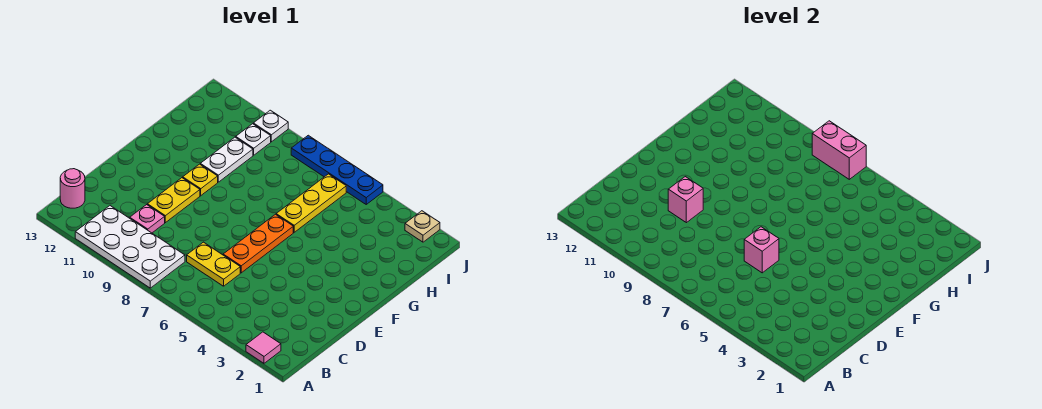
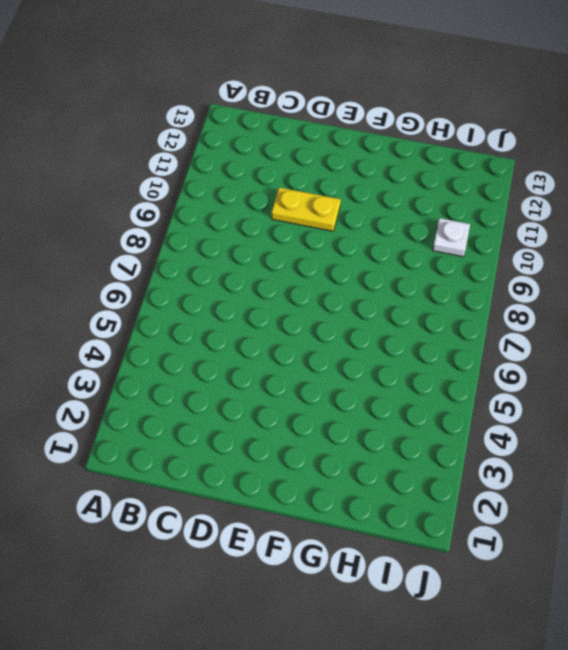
none -> pink 1x1 tile [246,332,281,363]
none -> white 2x4 plate [75,206,185,288]
none -> pink 1x1 round brick [60,169,85,208]

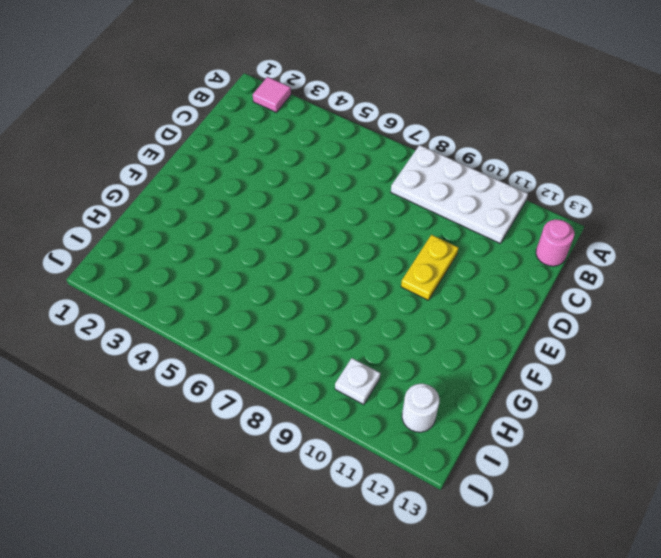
white 1x1 round brick [402,384,439,432] -> none
none -> yellow 1x2 plate [187,242,240,286]
none -> pink 1x1 plate [130,205,165,233]
none -> orange 1x3 plate [223,214,293,273]

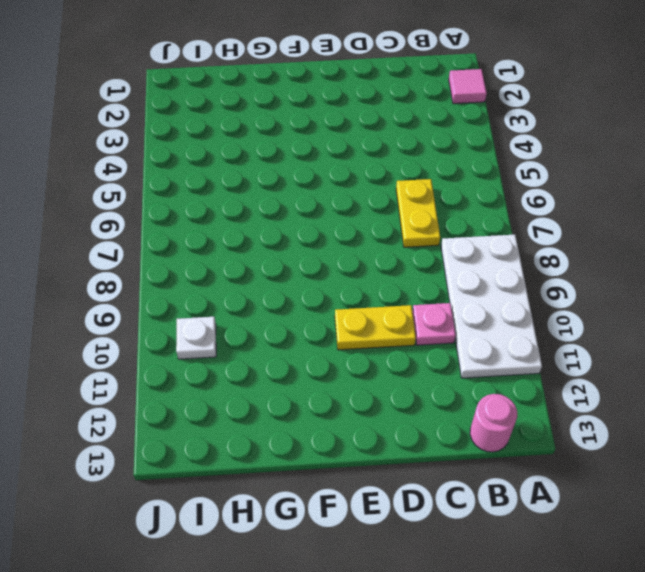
none -> orange 1x3 plate [223,214,293,273]
none -> yellow 1x1 plate [183,164,218,196]
none -> yellow 1x3 plate [276,174,346,232]

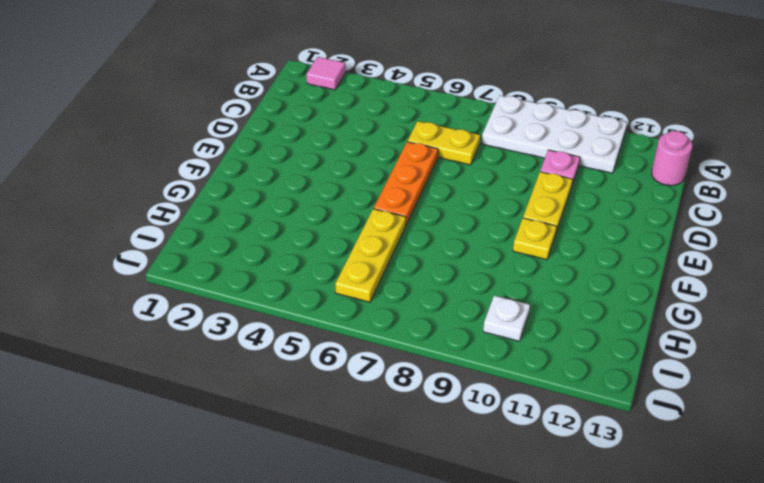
none -> white 1x2 plate [200,137,253,182]
none -> tan 1x1 plate [405,211,440,242]
none -> blue 1x4 plate [291,135,383,204]

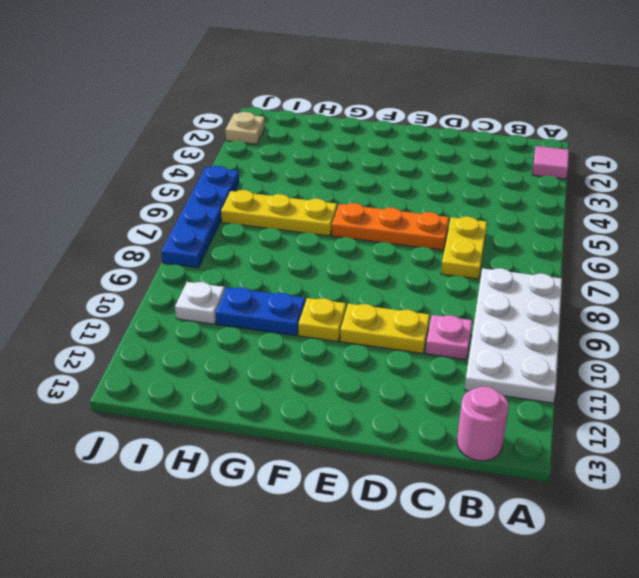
blue 1x2 plate [216,287,305,336] -> white 1x2 plate [200,137,253,182]
none -> white 1x1 plate [253,110,288,142]
none -> pink 1x1 brick [744,227,779,273]
none -> pink 1x1 brick [668,177,703,223]

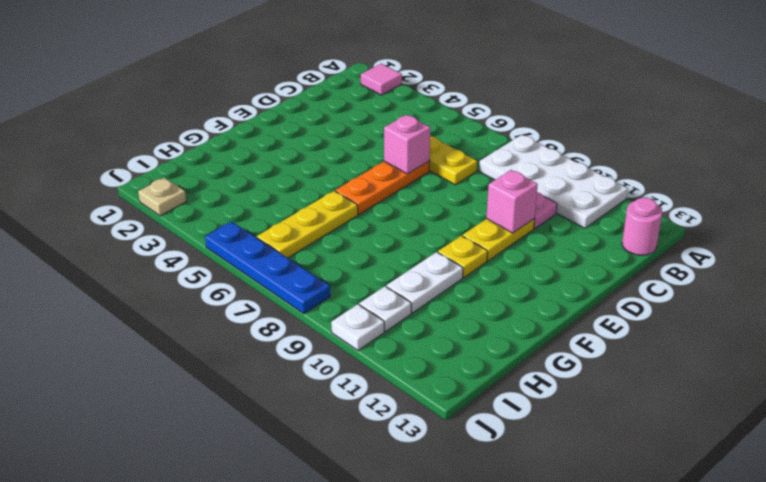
none -> pink 1x2 brick [812,121,866,179]

